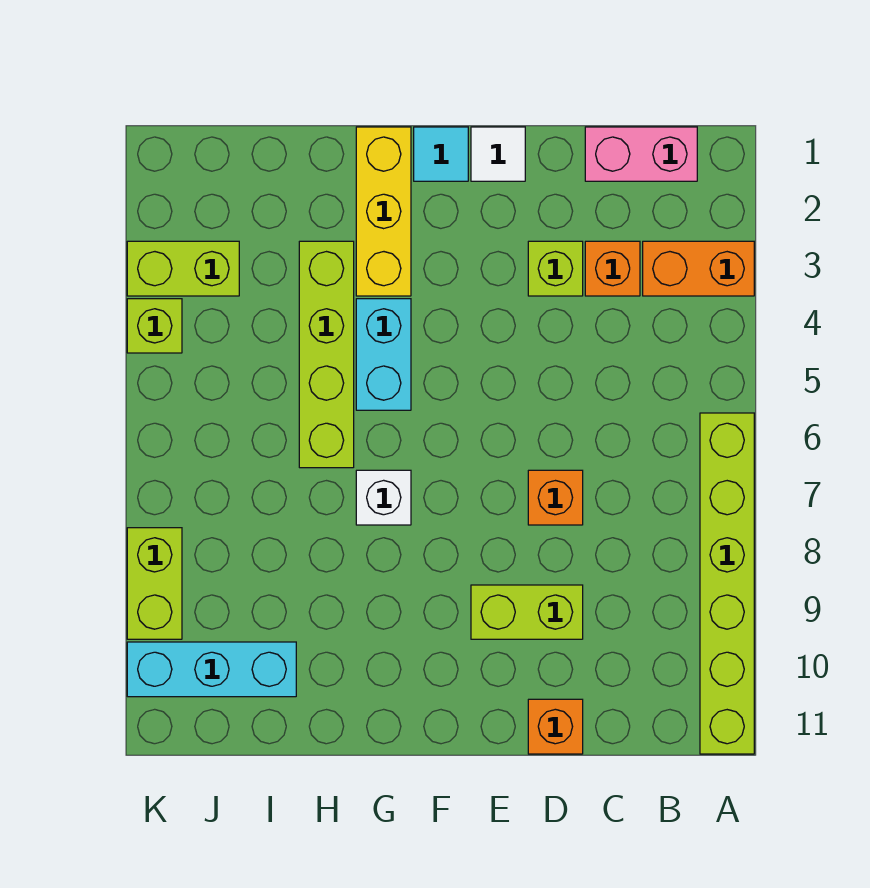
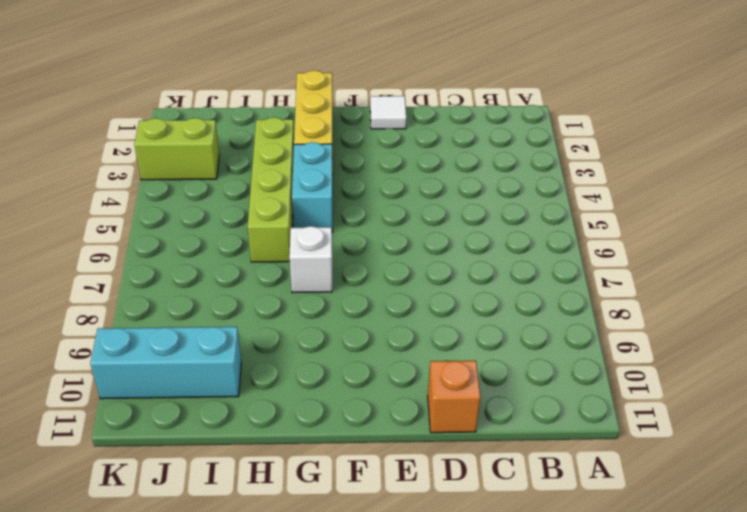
none -> orange 1x2 brick [643,241,754,296]
none -> lime 1x6 brick [700,413,754,754]
none -> pink 1x2 brick [585,127,697,181]

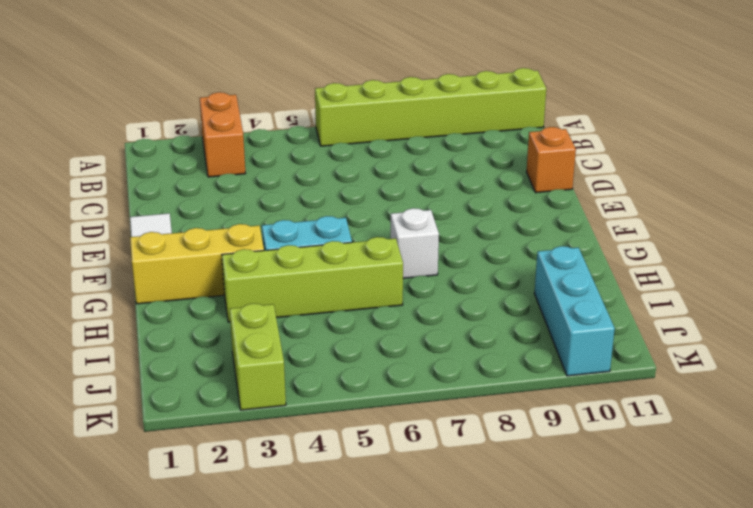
none -> pink 1x2 brick [585,127,697,181]
none -> orange 1x1 brick [585,241,640,296]
none -> lime 1x1 brick [528,241,583,296]

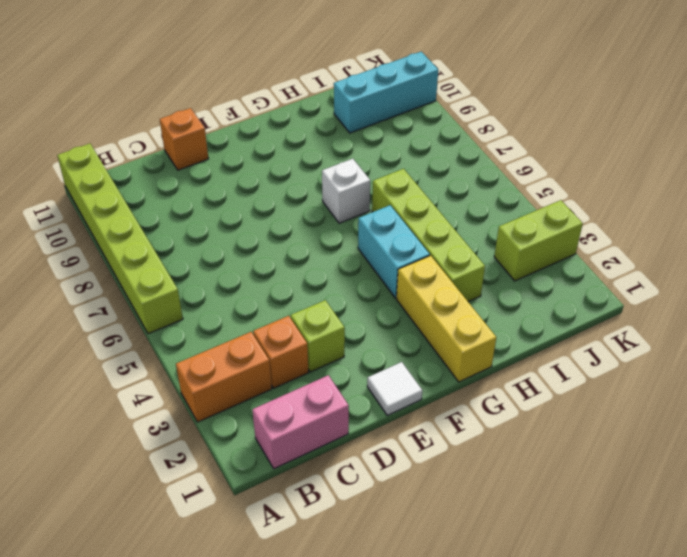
none -> orange 1x1 brick [528,470,583,525]
none -> lime 1x2 brick [471,585,583,639]
none -> cyan 1x1 tile [414,127,468,181]

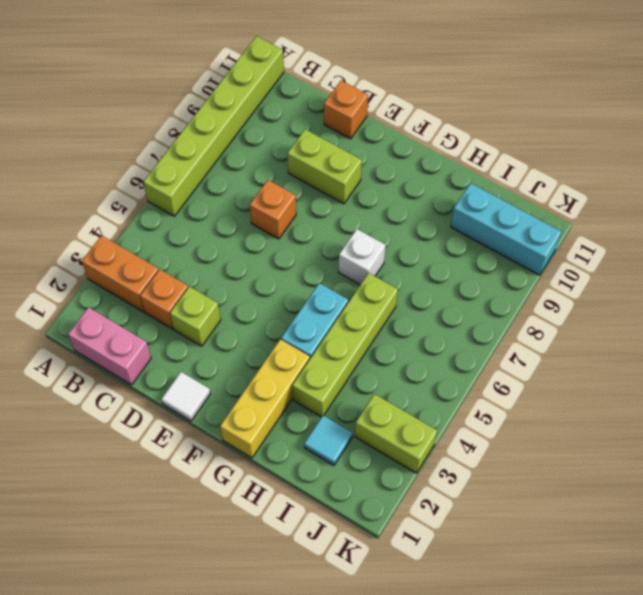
cyan 1x1 tile [304,416,353,465] -> cyan 1x1 tile moved to [414,127,468,181]
none -> lime 1x1 brick [127,299,182,353]
none -> lime 1x2 brick [127,528,182,639]

